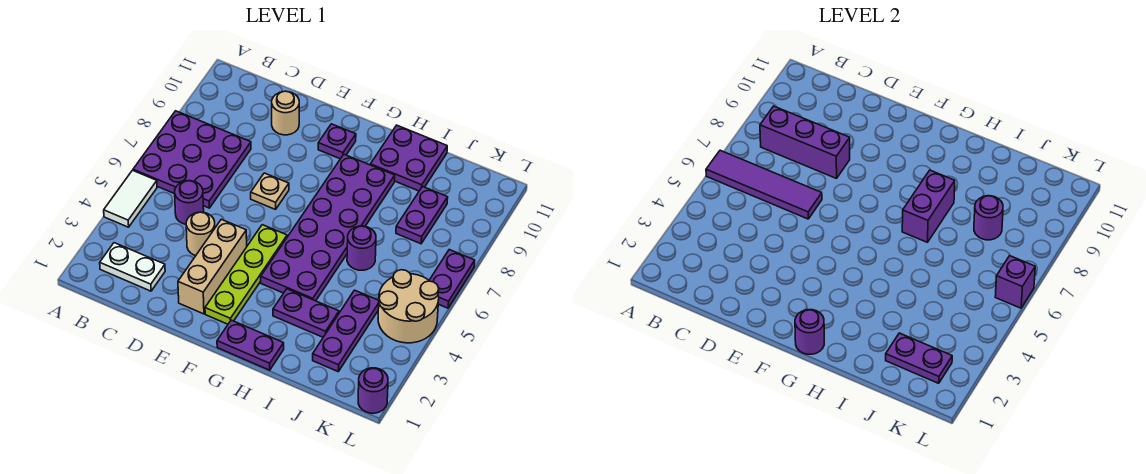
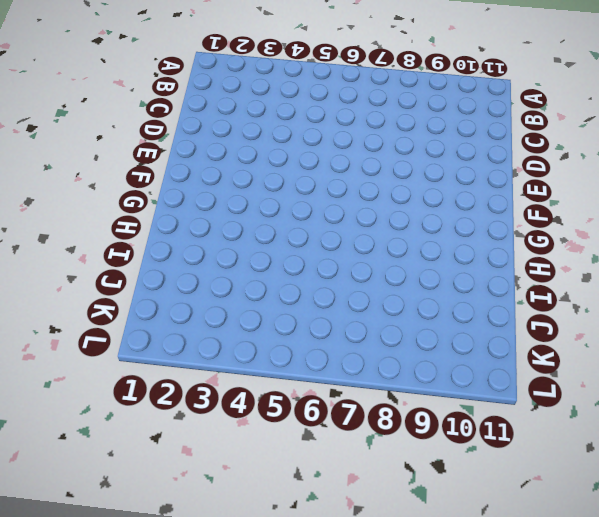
none -> white 1x2 tile [104,170,157,227]
none -> purple 3x3 plate [133,111,251,208]
none -> white 1x2 plate [100,243,165,291]

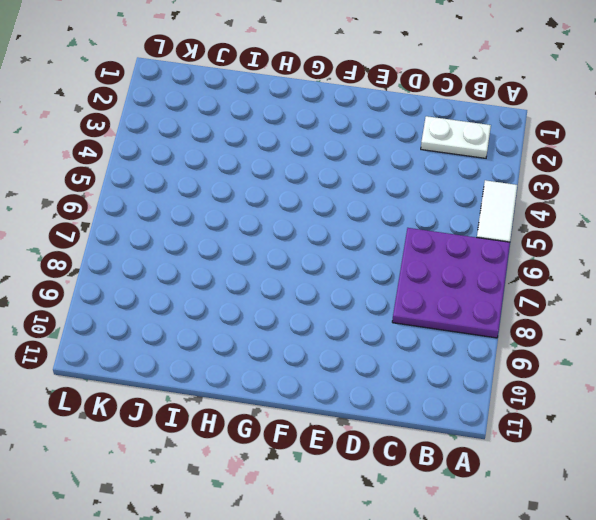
none -> purple 1x1 round brick [175,181,204,224]
none -> tan 1x1 round brick [186,212,215,256]
none -> tan 1x1 round brick [272,91,299,135]

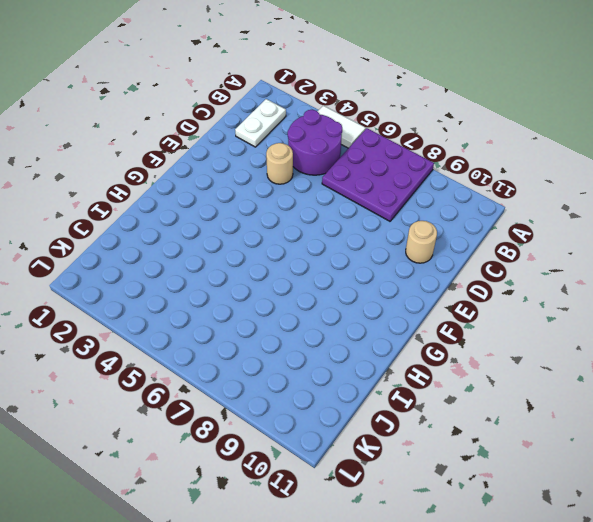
purple 2x2 round brick [288,110,342,175] -> purple 1x1 round brick [175,181,204,224]
none -> tan 1x3 brick [178,219,247,314]
none -> tan 1x1 plate [251,173,289,210]
none -> lime 1x4 plate [205,225,287,324]

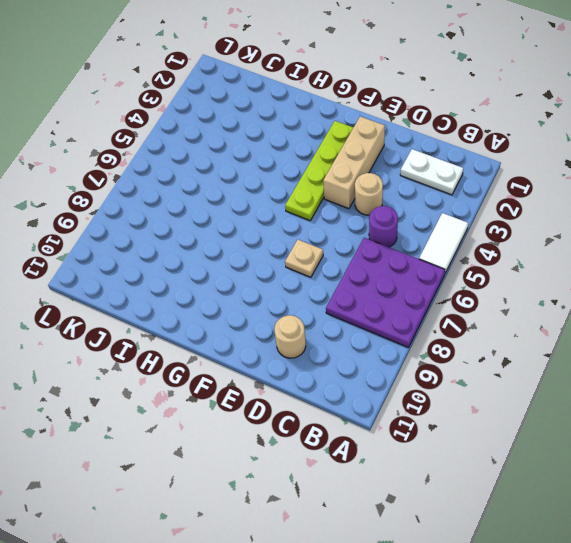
none -> purple 1x1 plate [318,124,356,159]
none -> purple 1x2 plate [217,320,284,370]
none -> purple 2x6 plate [261,155,395,301]

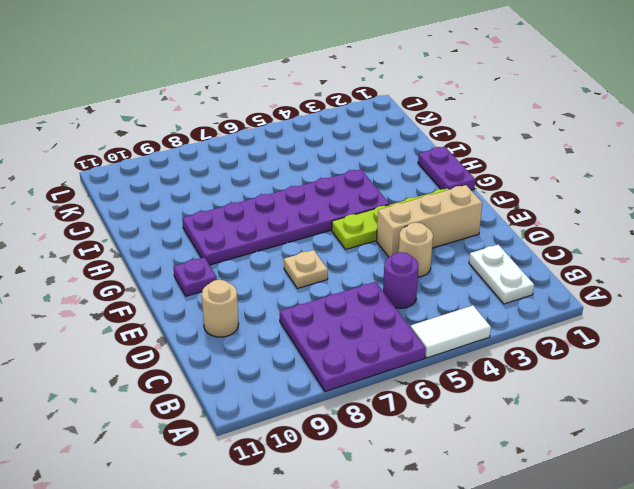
none -> purple 1x2 plate [273,289,339,337]
none -> purple 2x2 plate [370,125,447,191]
none -> purple 1x1 round brick [347,226,376,270]

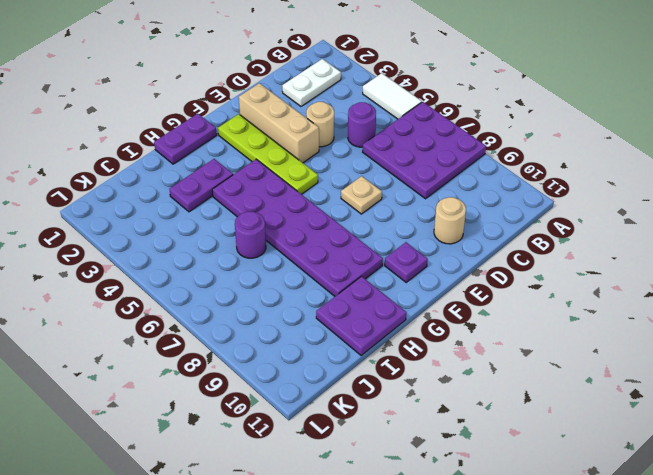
none -> purple 1x3 plate [313,290,379,371]
none -> purple 1x2 plate [396,187,448,244]
none -> tan 2x2 round brick [378,270,439,343]

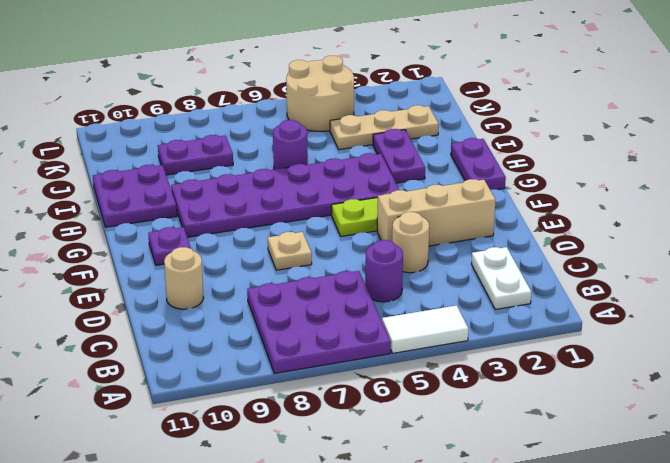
tan 1x3 plate [330,105,439,150] -> purple 1x3 plate [313,290,379,371]
none -> purple 1x1 round brick [358,368,388,413]
none -> purple 1x2 plate [429,250,475,308]
none -> purple 1x4 tile [706,150,822,219]

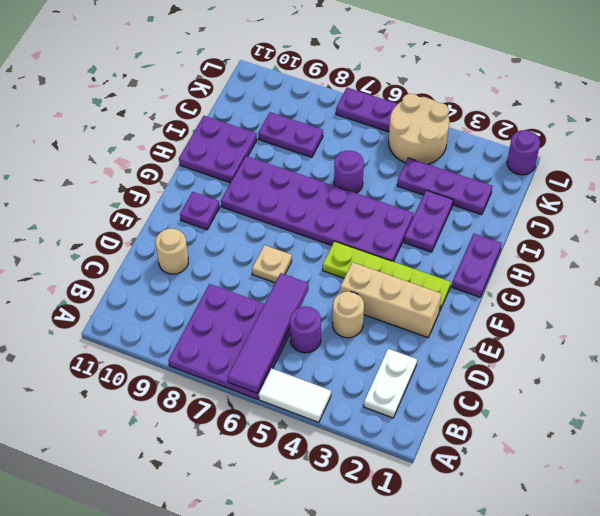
none -> purple 1x3 brick [760,106,850,178]
none -> purple 1x1 round brick [795,310,824,354]
none -> purple 1x2 brick [902,170,955,242]

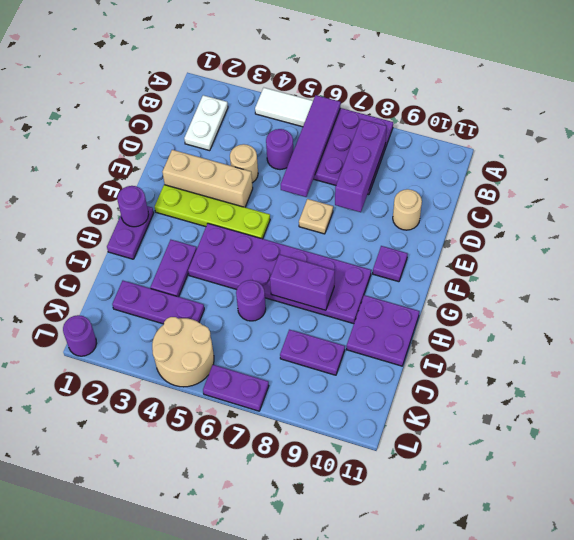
none -> purple 1x2 plate [886,333,952,383]
none -> purple 1x1 round brick [974,196,1003,240]
none -> purple 1x1 brick [995,256,1035,308]

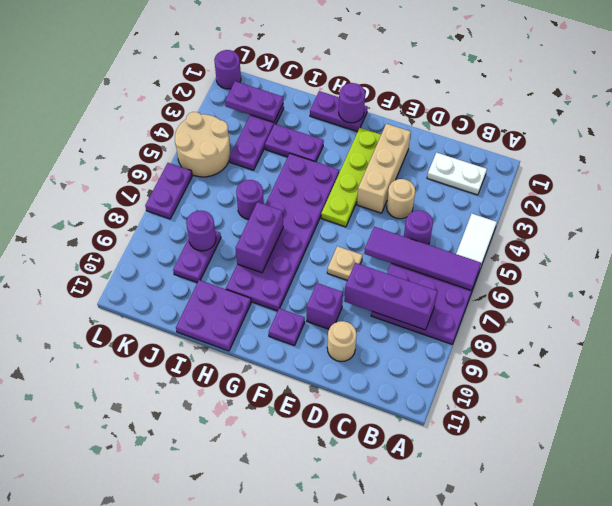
purple 1x1 brick [307,283,343,329] -> purple 1x1 brick moved to [995,256,1035,308]

